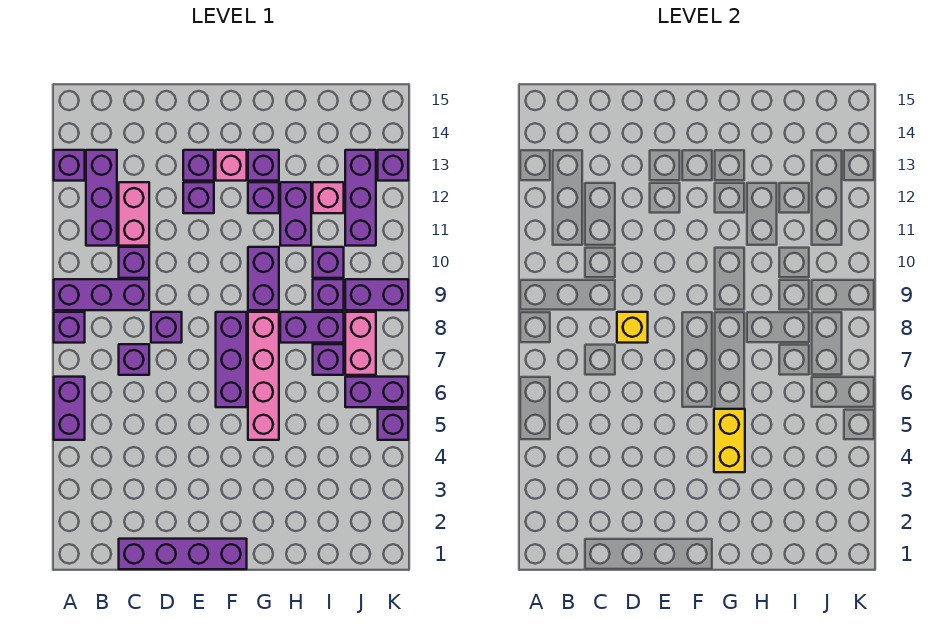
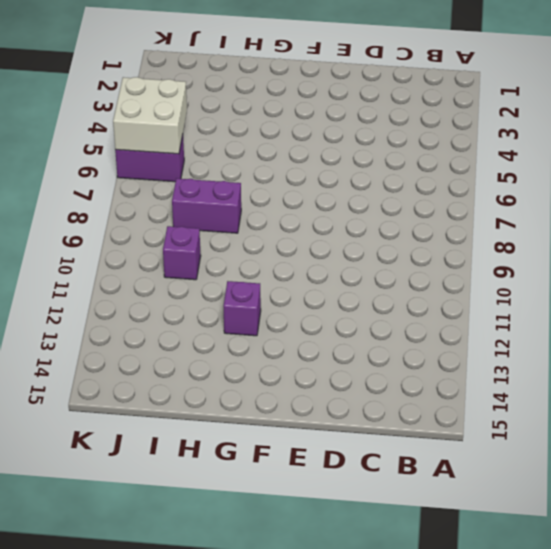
white 2x2 brick [113,77,187,154] -> none
none -> purple 1x2 brick [54,377,85,440]
none -> purple 1x1 brick [54,312,85,343]
none -> purple 1x3 brick [54,279,149,310]
none -> purple 1x1 brick [54,150,85,181]

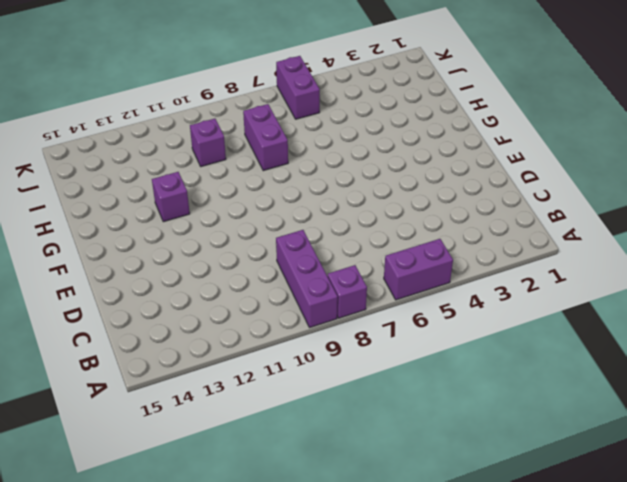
none -> purple 1x1 brick [54,150,85,181]
none -> purple 1x3 brick [86,150,117,246]
none -> purple 1x4 brick [119,539,247,569]
none -> purple 1x1 brick [119,344,149,375]

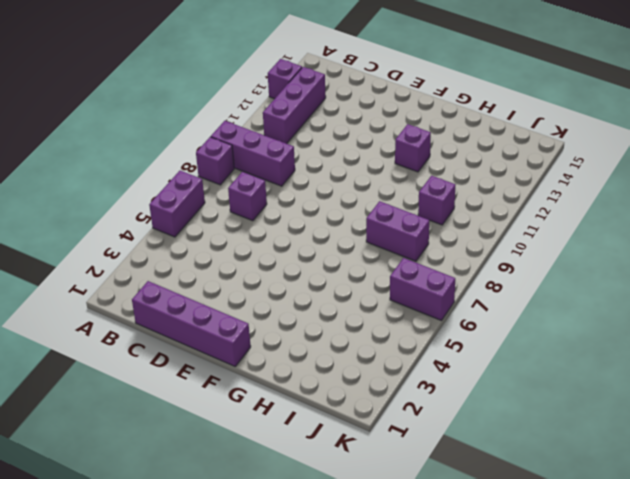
none -> purple 1x1 brick [119,247,149,278]
none -> pink 1x2 brick [119,182,149,246]
none -> purple 1x1 brick [151,312,182,343]
none -> purple 1x1 brick [183,182,214,213]

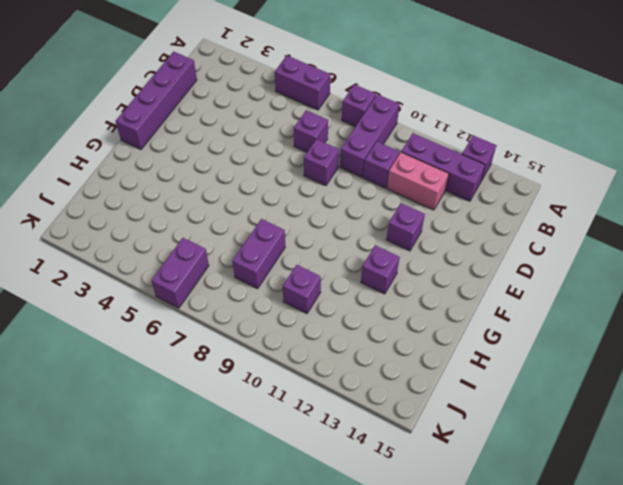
none -> purple 1x1 brick [183,150,214,181]
none -> purple 1x3 brick [216,312,247,407]
none -> pink 1x1 brick [216,150,247,181]
none -> pink 1x4 brick [248,312,279,440]

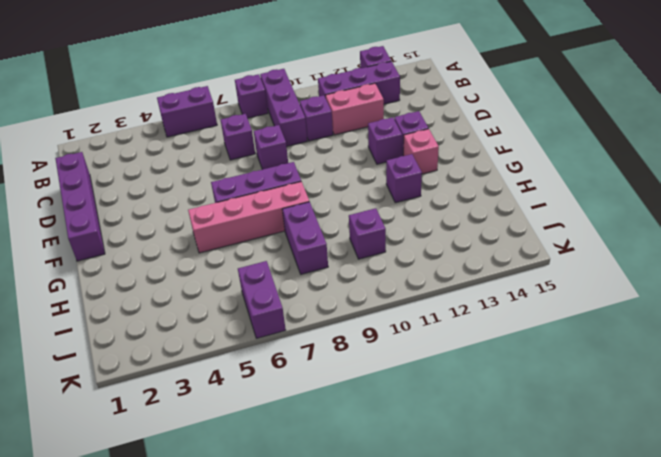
none -> purple 1x2 brick [248,247,279,310]
none -> purple 1x1 brick [248,150,279,181]
none -> purple 1x2 brick [280,182,311,246]
none -> purple 1x1 brick [313,344,344,375]

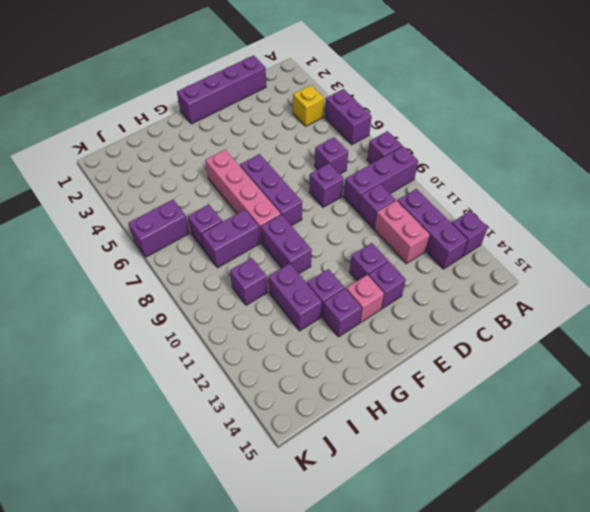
yellow 1x1 brick [293,85,324,126] -> yellow 1x1 brick moved to [617,312,648,343]
none -> purple 1x1 brick [313,279,344,310]
none -> pink 1x1 brick [313,182,344,213]
none -> pink 1x2 brick [345,312,376,375]
none -> purple 1x2 brick [345,279,408,310]

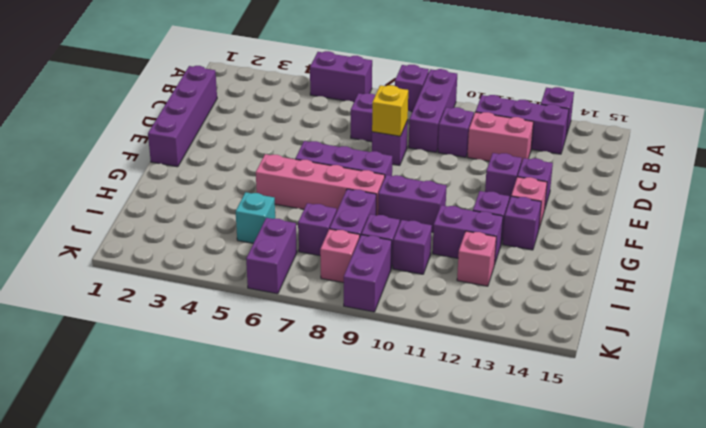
cyan 1x1 brick [236,192,275,243] -> none
pink 1x1 brick [320,229,360,283] -> pink 1x2 brick [345,312,376,375]
none -> purple 1x3 brick [345,150,376,246]
none -> purple 1x1 brick [378,409,408,440]
none -> purple 1x1 brick [378,150,408,181]
none -> yellow 1x2 brick [714,409,745,472]

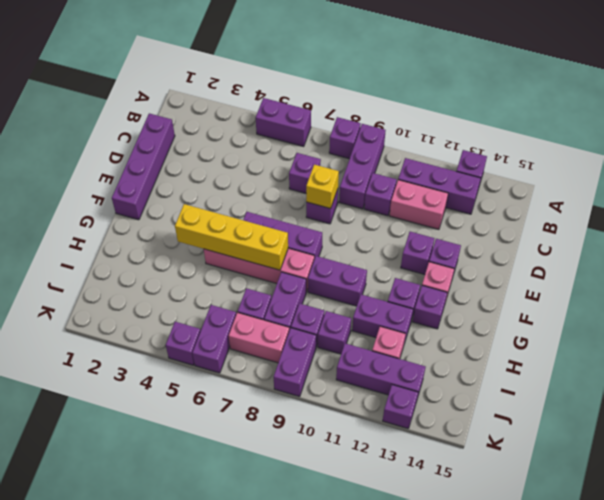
yellow 1x4 brick [175,204,288,270] -> yellow 1x2 brick [714,409,745,472]

